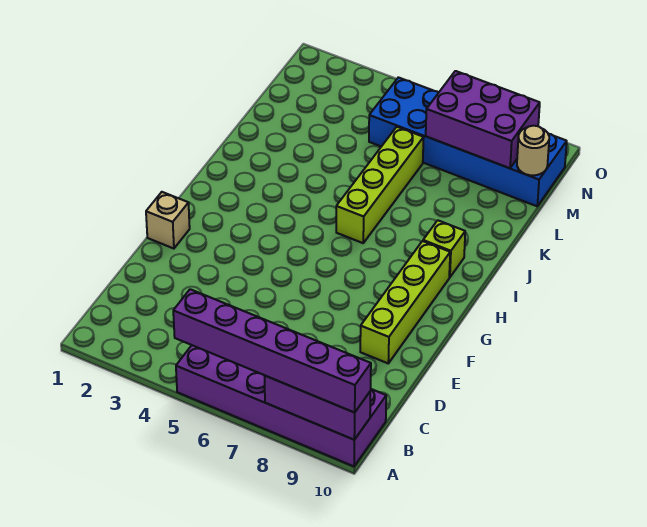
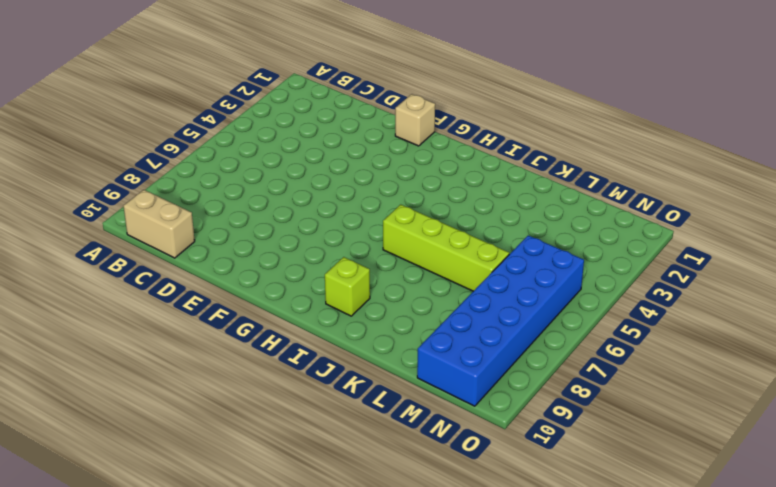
tan 1x2 brick [123,190,195,258] -> purple 2x6 brick [176,345,386,466]
none -> lime 1x4 brick [360,241,450,363]
none -> purple 1x3 brick [264,375,370,440]

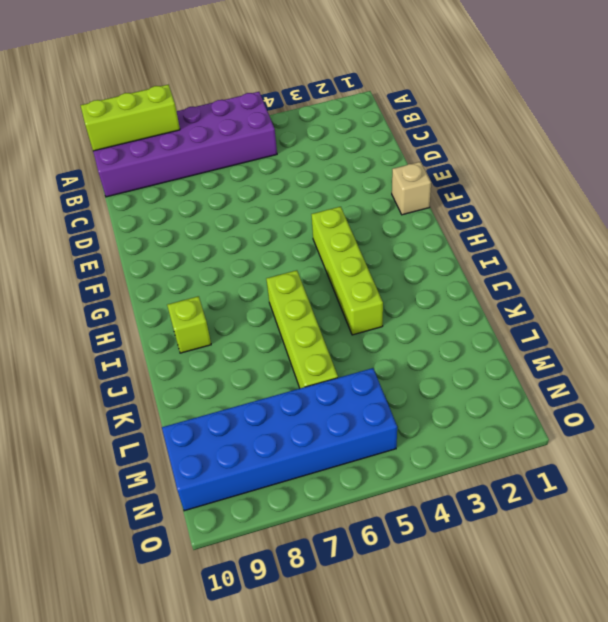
lime 1x3 brick [81,85,180,151] -> purple 1x3 brick [264,375,370,440]
lime 1x4 brick [311,207,383,335] -> lime 1x4 brick moved to [360,241,450,363]
none -> purple 2x3 brick [426,71,540,168]
none -> tan 1x1 round brick [517,126,549,175]

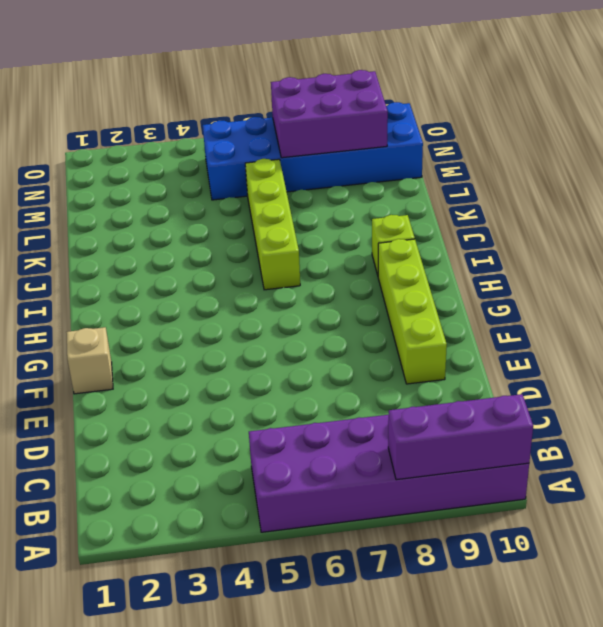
none -> tan 1x1 round brick [517,126,549,175]
none -> purple 1x6 brick [173,289,371,413]

